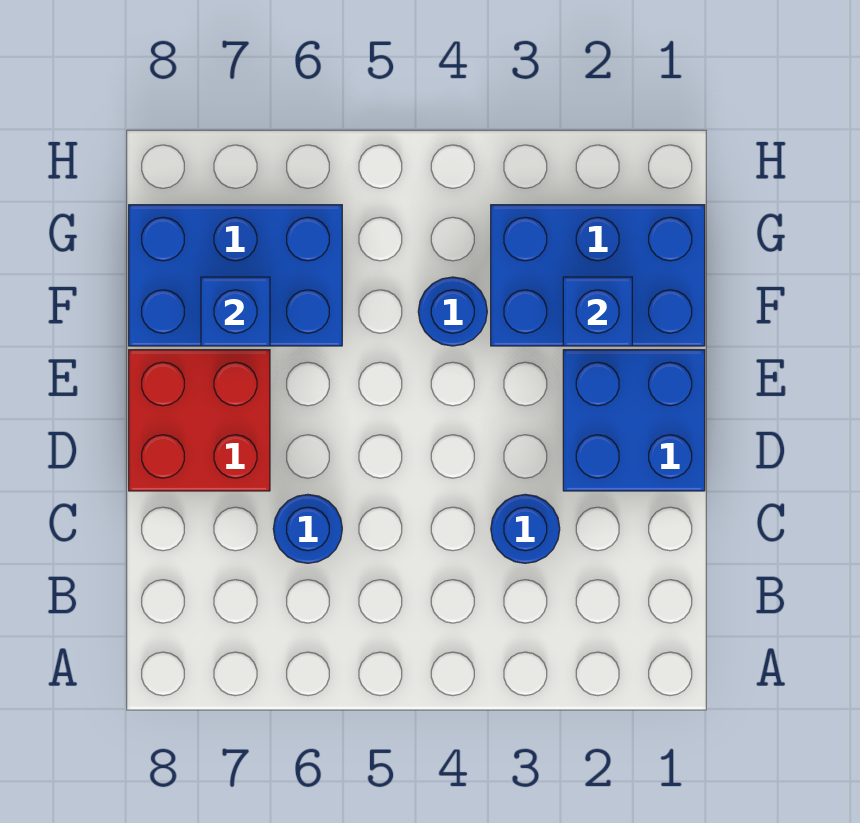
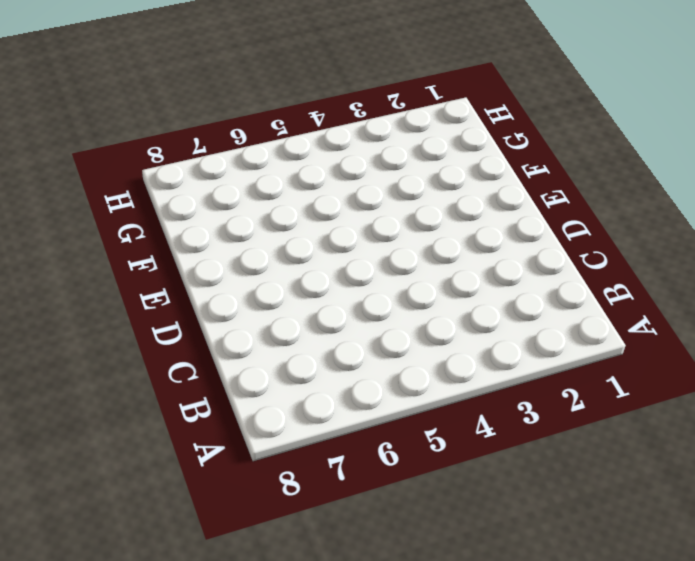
none -> blue 1x1 round brick [491,494,560,563]
none -> blue 1x1 round brick [273,495,342,563]

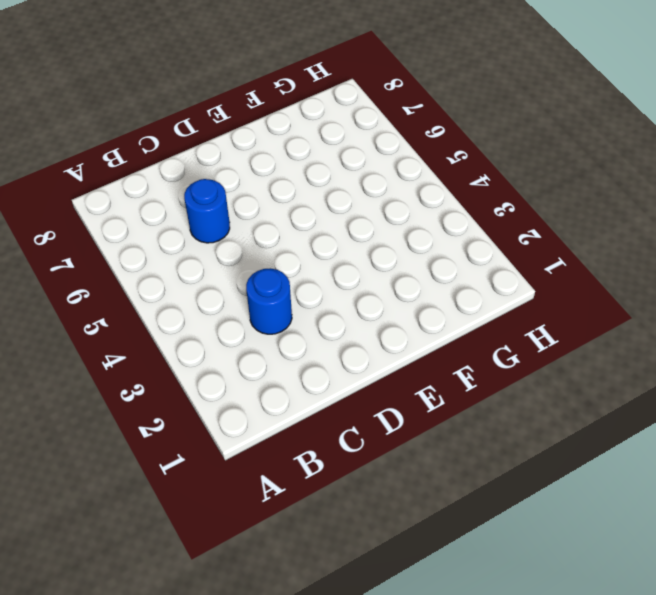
none -> blue 2x2 brick [563,350,705,491]
none -> red 2x2 brick [129,350,270,491]

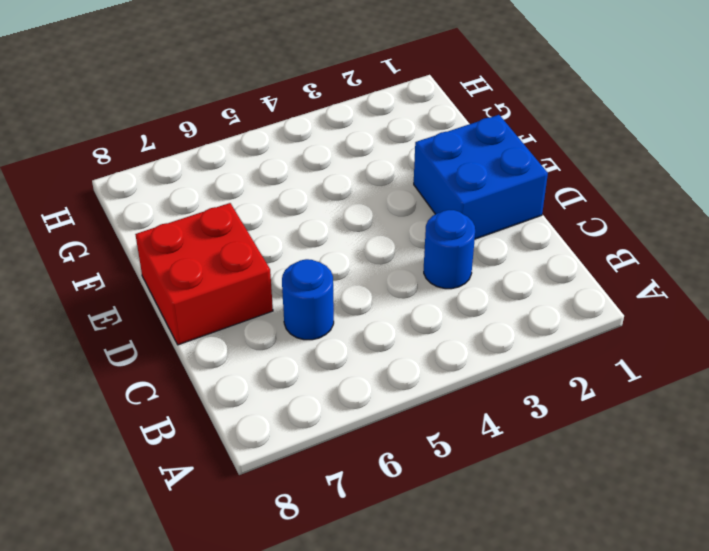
none -> blue 2x3 brick [491,205,705,346]
none -> blue 1x1 round brick [418,277,487,346]

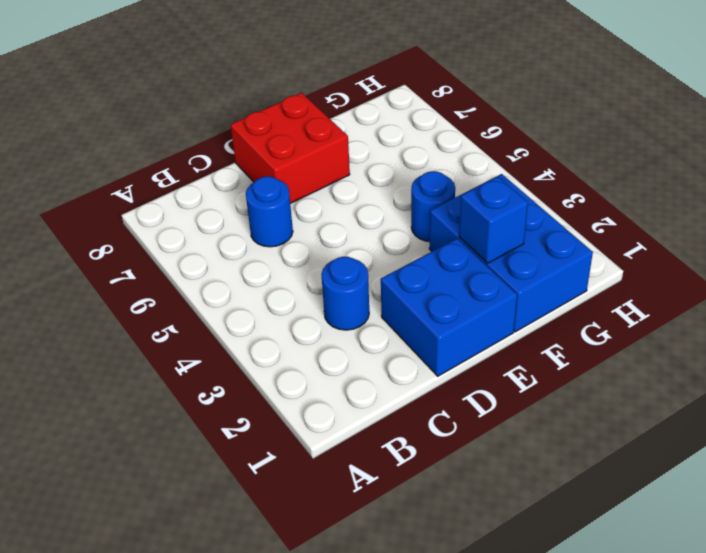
none -> blue 2x3 brick [129,205,342,346]
none -> blue 1x1 brick [201,277,270,346]

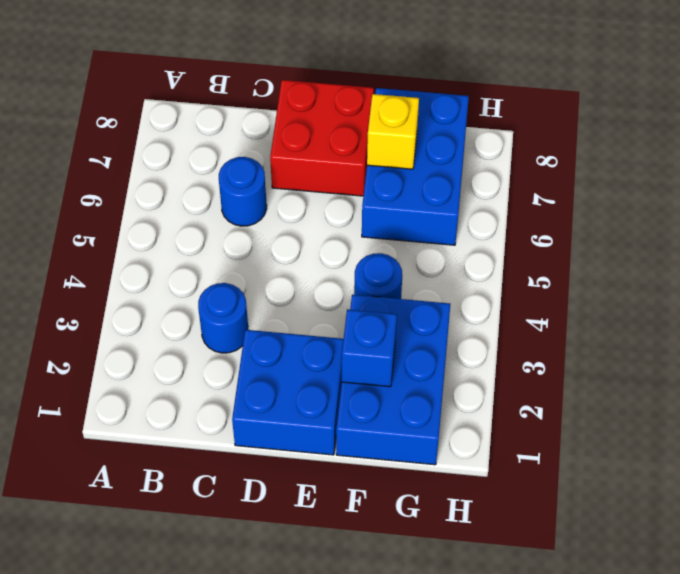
yellow 1x1 brick [367,94,419,169] -> blue 1x1 brick [201,277,270,346]

